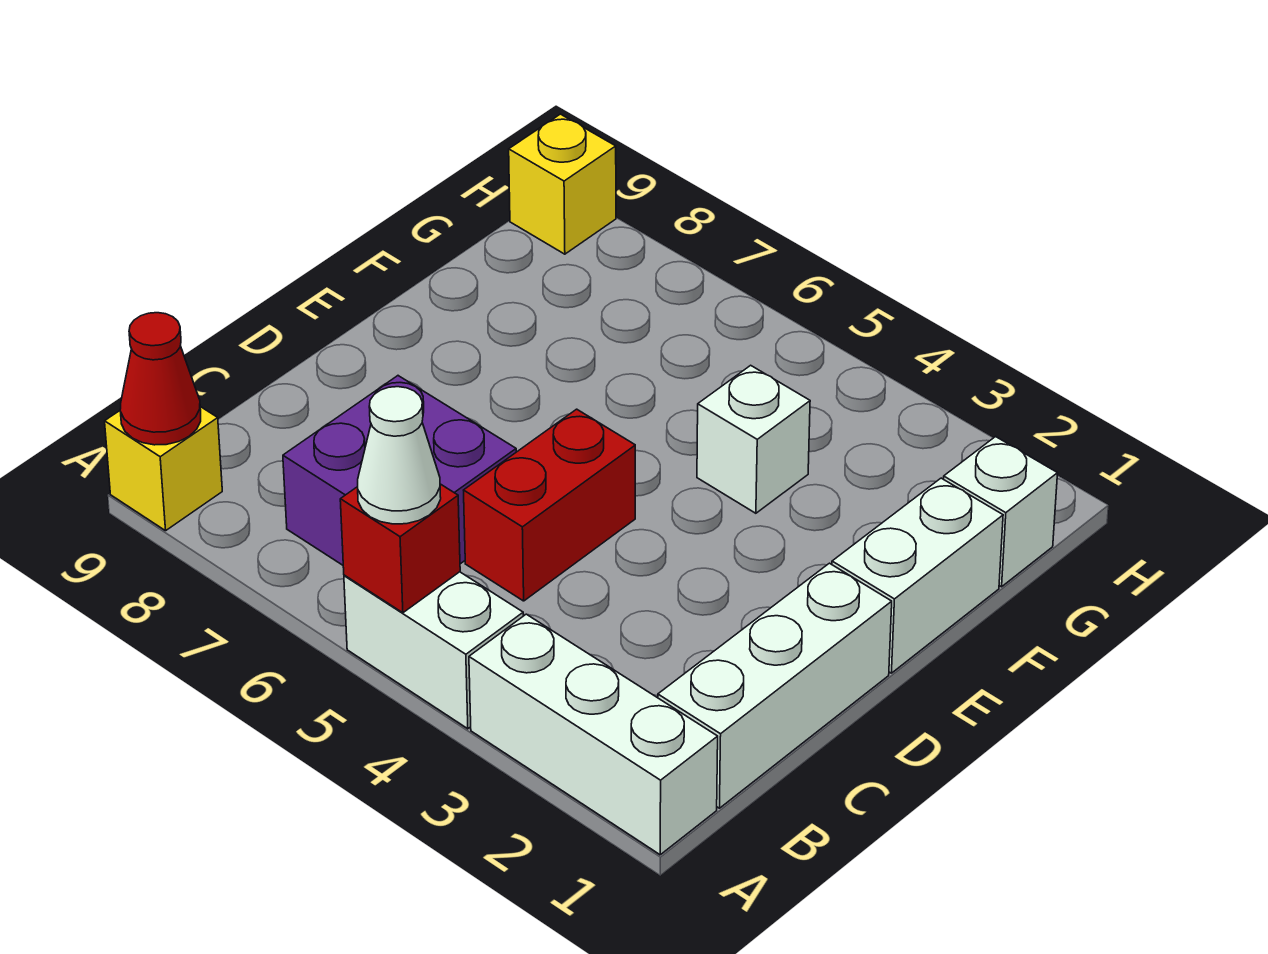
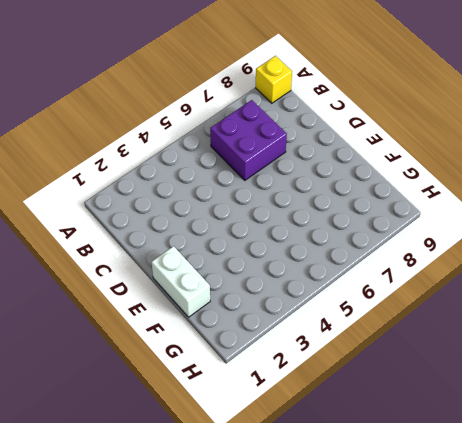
none -> white 1x3 brick [469,614,718,855]
none -> white 1x2 brick [344,572,523,729]
none -> white 1x3 brick [658,563,892,808]

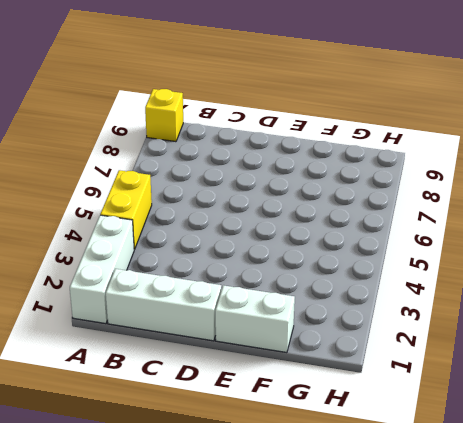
yellow 1x2 brick [100,170,152,249] -> white 1x2 brick [344,572,523,729]
none -> purple 2x2 brick [283,376,516,565]
none -> red 1x2 brick [464,409,635,601]
none -> white 1x1 brick [697,365,810,513]

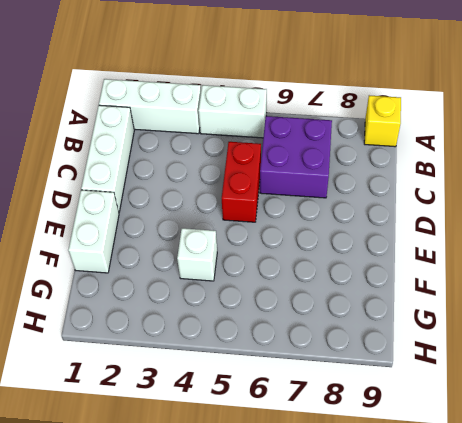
none -> white 1x1 brick [944,437,1058,587]
none -> yellow 1x1 brick [509,114,616,254]
none -> red 1x1 brick [340,484,460,613]

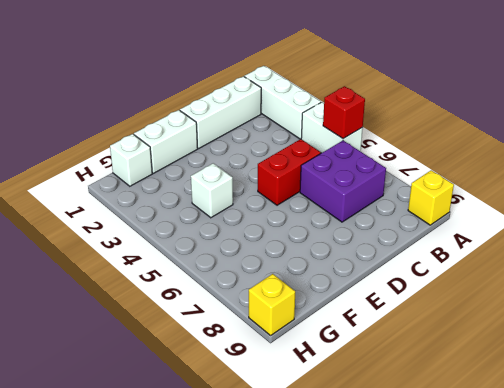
none -> red 1x1 cone [120,313,201,445]
none -> white 1x1 cone [358,387,441,524]

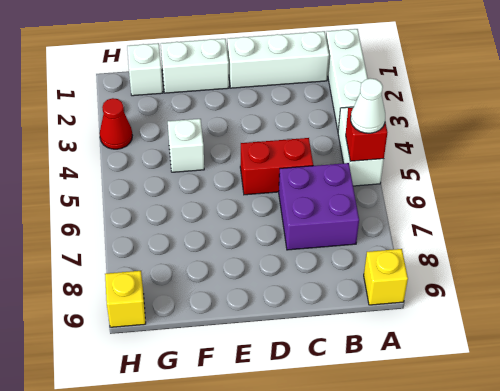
red 1x1 cone [100,98,132,149] -> red 1x1 cone moved to [120,313,201,445]

